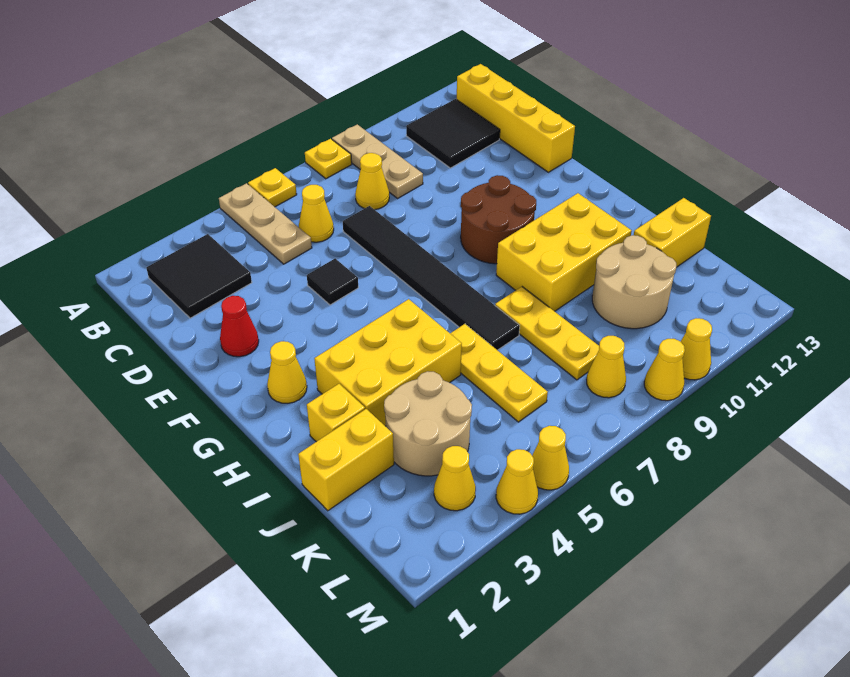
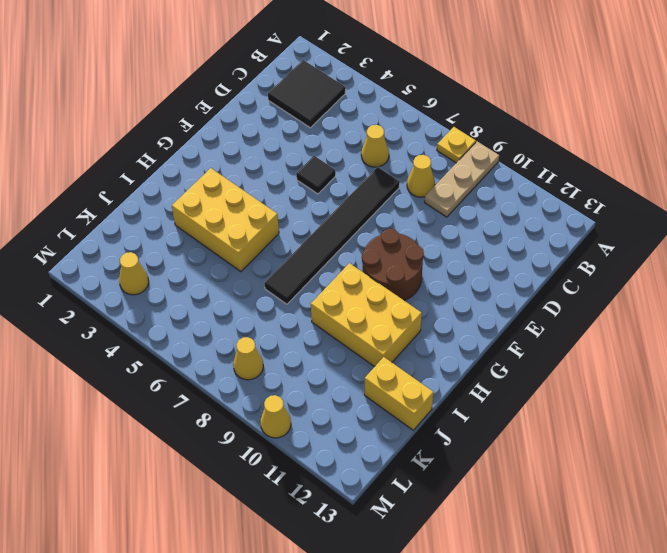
none -> tan 1x3 plate [219,183,312,264]
none -> yellow 1x1 plate [248,168,297,207]
none -> black 2x2 tile [406,99,500,168]

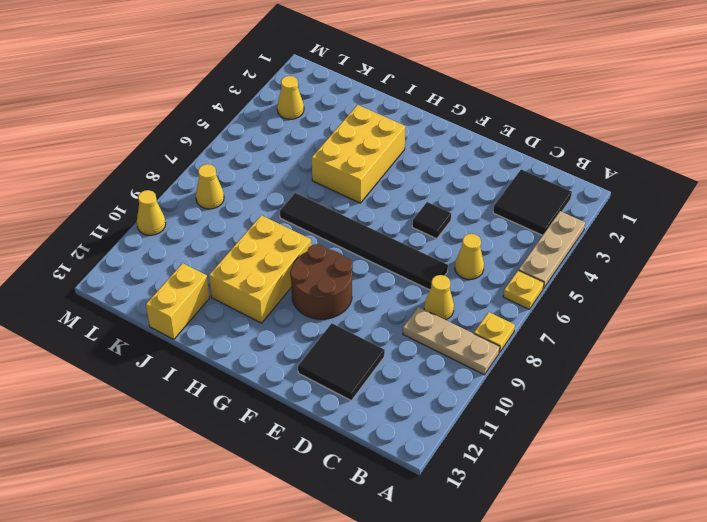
tan 1x3 plate [519,211,585,288] -> tan 1x3 plate turned to [219,183,312,264]
black 2x2 tile [298,323,385,401] -> black 2x2 tile moved to [406,99,500,168]
none -> yellow 1x4 brick [457,64,575,172]
none -> red 1x1 cone [220,296,259,357]
none -> yellow 1x1 cone [267,341,307,403]

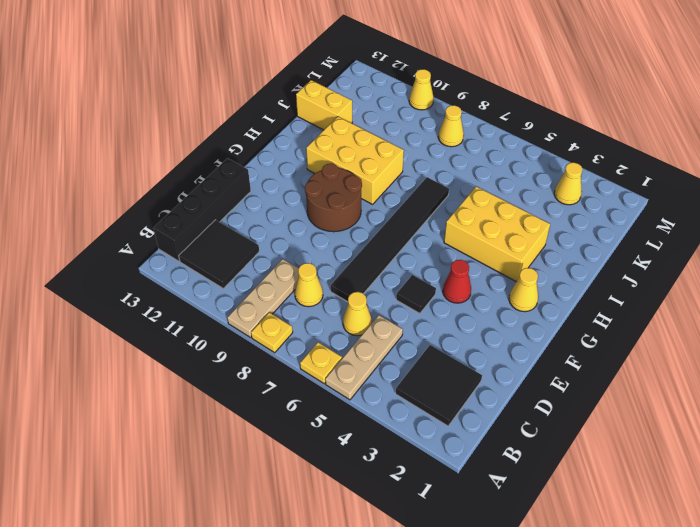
black 1x4 brick [153,158,251,261] -> yellow 1x4 brick [457,64,575,172]
red 1x1 cone [443,260,471,303] -> red 1x1 cone moved to [220,296,259,357]
none -> yellow 1x1 brick [307,384,365,442]
none -> yellow 1x3 plate [450,324,548,422]
none -> yellow 1x3 plate [495,287,599,380]

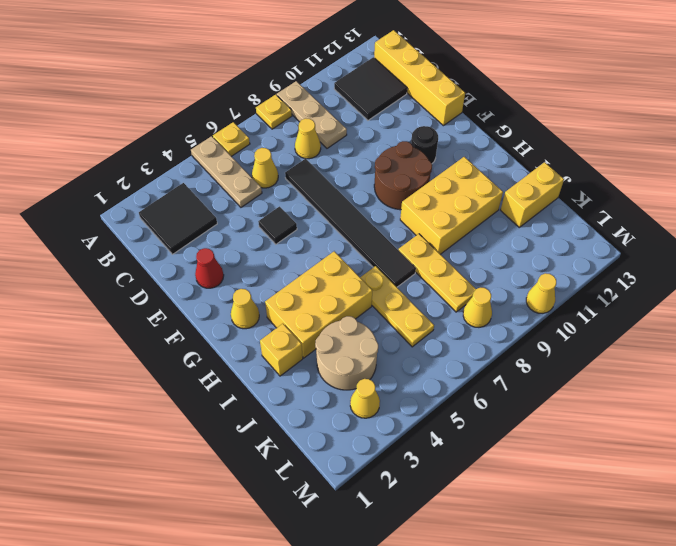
black 1x1 round brick [411,126,438,163] -> none
none -> yellow 1x2 brick [298,409,394,511]
none -> tan 2x2 round brick [592,235,677,329]
none -> yellow 1x1 cone [496,449,538,514]

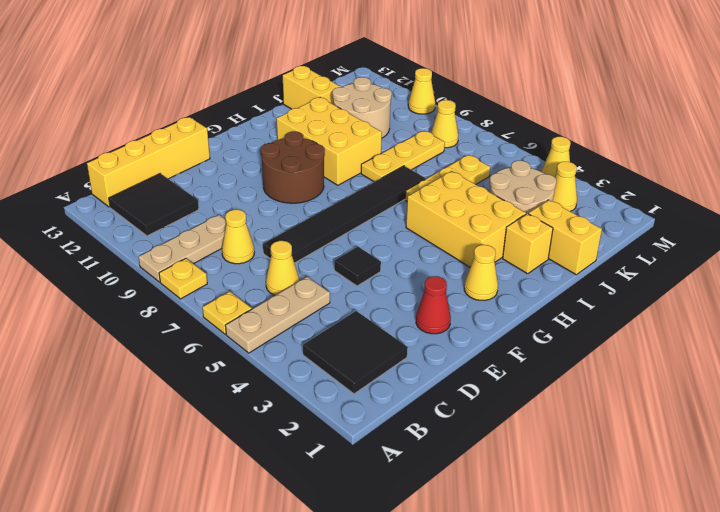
none -> yellow 1x1 cone [532,426,569,490]
none -> yellow 1x1 cone [644,339,685,401]

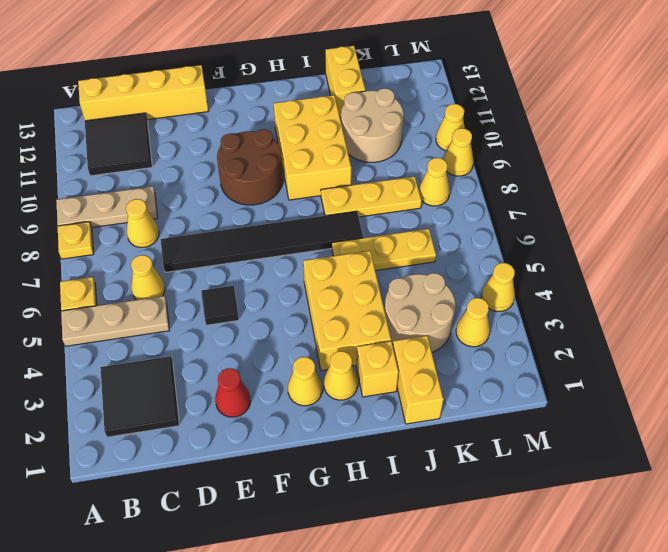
yellow 1x1 cone [324,351,358,400] -> yellow 1x1 cone moved to [532,426,569,490]

